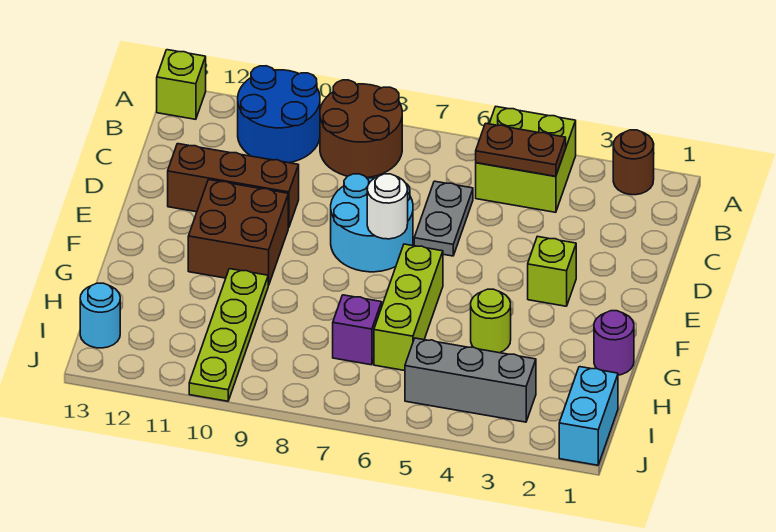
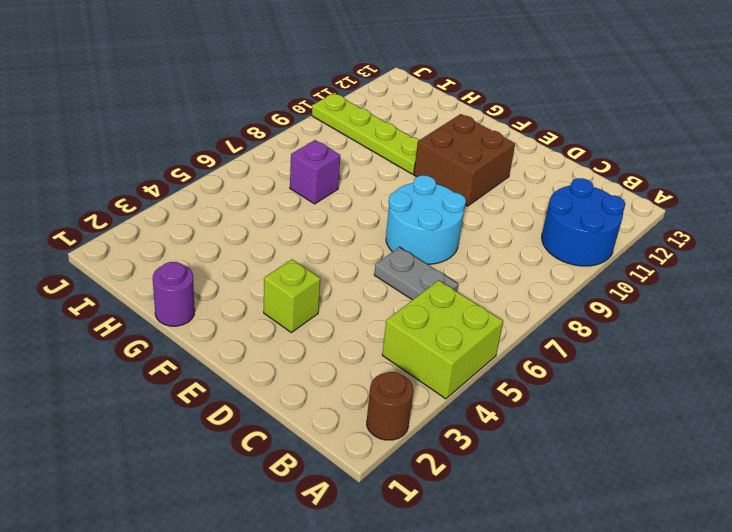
none -> brown 2x2 round brick [320,80,402,178]
none -> lime 1x1 brick [157,50,206,119]
none -> brown 1x3 brick [168,144,299,228]

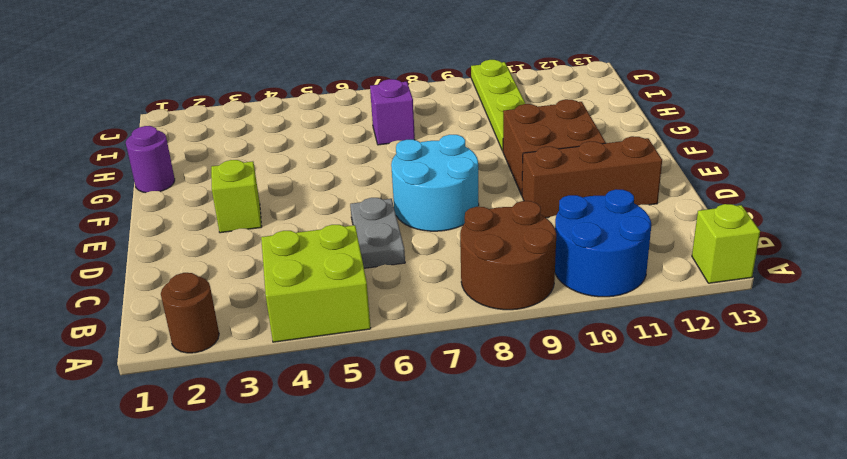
none -> lime 1x3 brick [374,244,443,371]
none -> lime 1x1 round brick [471,289,511,353]
none -> cyan 1x2 brick [559,367,618,465]

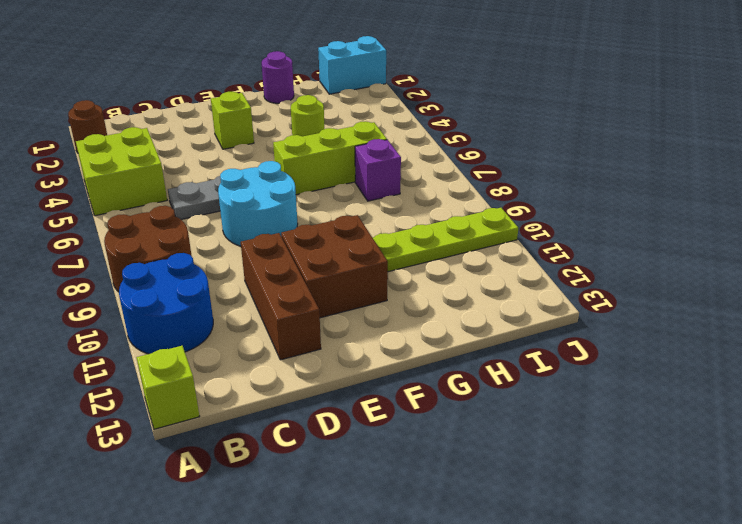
none -> grey 1x3 brick [405,338,536,422]
none -> cyan 1x1 round brick [80,283,120,348]
none -> brown 1x2 plate [476,123,566,176]

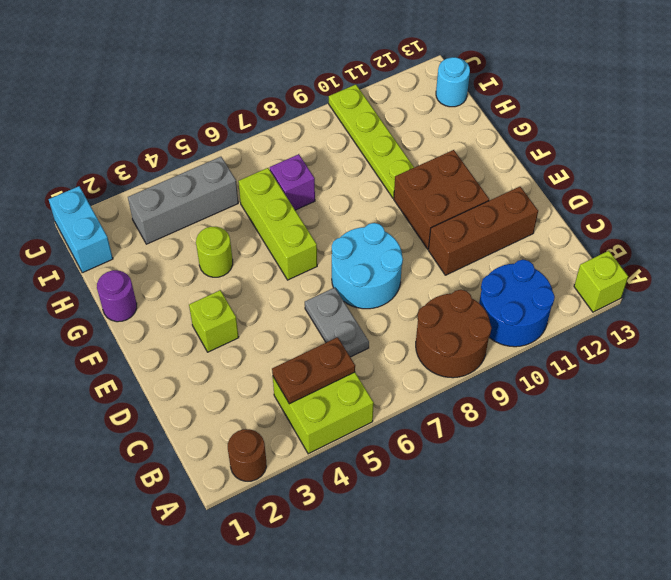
none -> white 1x1 round brick [367,174,408,239]

